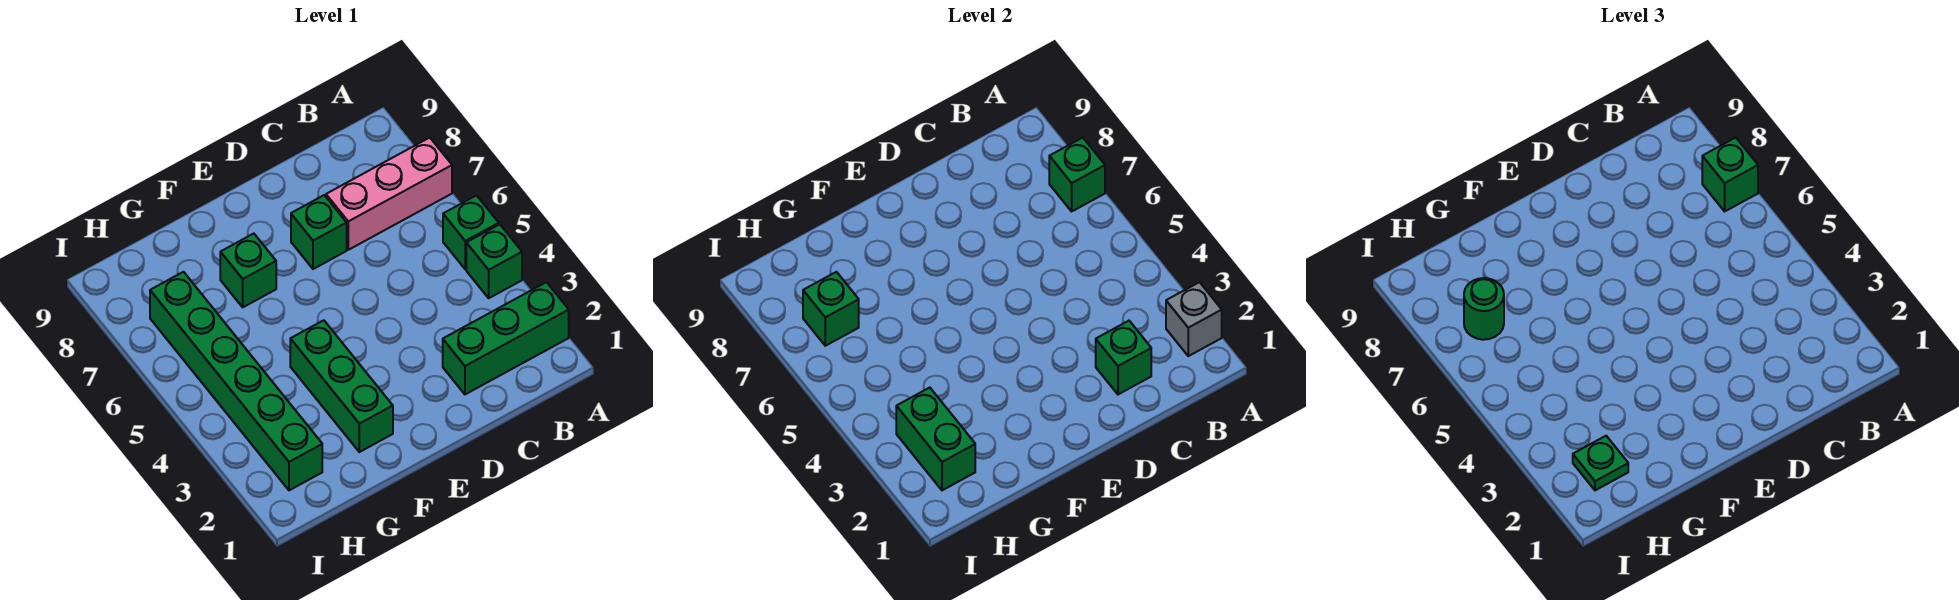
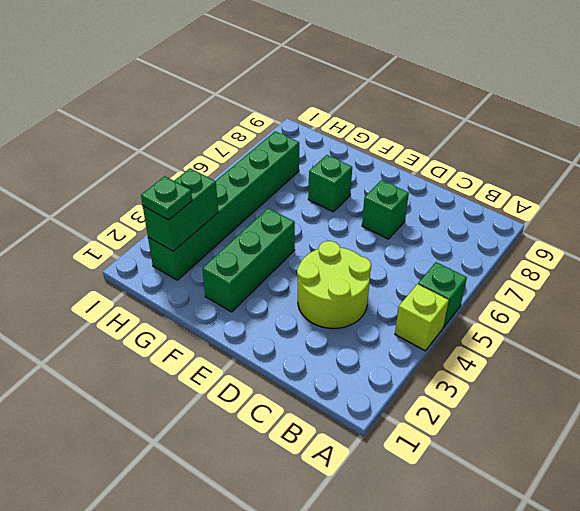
lime 1x1 brick [395,284,449,351] -> green 1x1 brick [466,224,522,298]
lime 2x2 round brick [297,241,371,329] -> none
none -> green 1x3 brick [443,282,569,394]
none -> pink 1x3 brick [326,138,452,250]
none -> grey 1x1 brick [1166,282,1222,356]

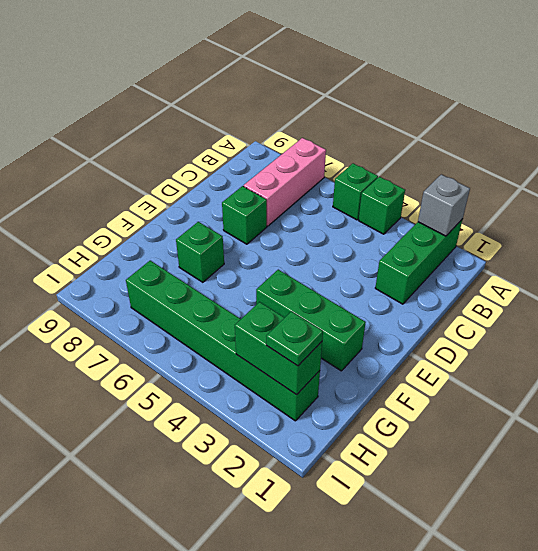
none -> green 1x1 brick [1049,138,1105,211]
none -> green 1x1 brick [1096,321,1151,394]
none -> green 1x1 brick [803,272,859,346]

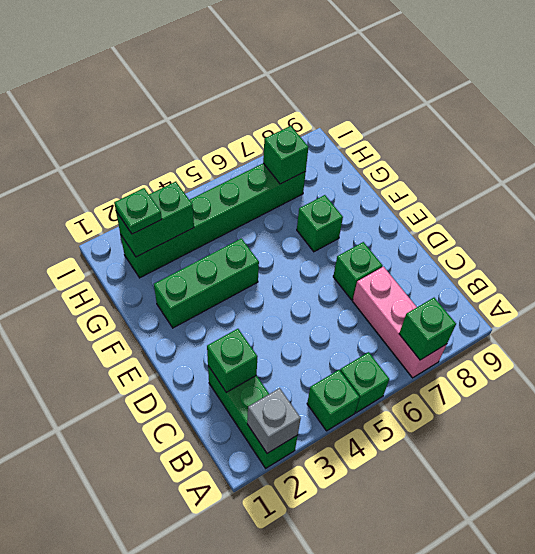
none -> green 1x1 brick [1702,138,1758,211]
none -> green 1x1 round brick [1464,278,1504,340]

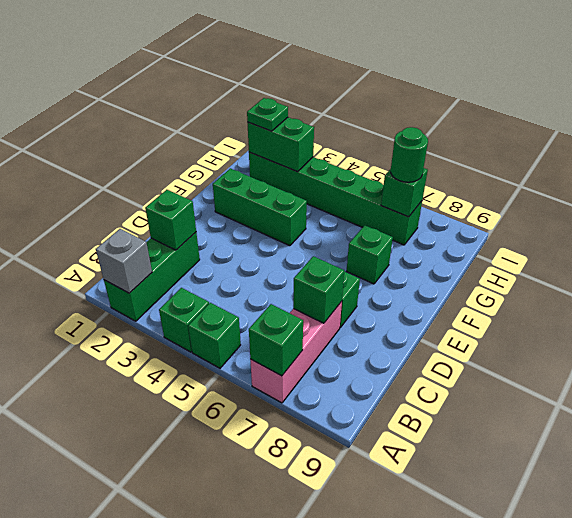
green 1x1 brick [293,256,344,323] -> green 1x1 brick moved to [1702,138,1758,211]

